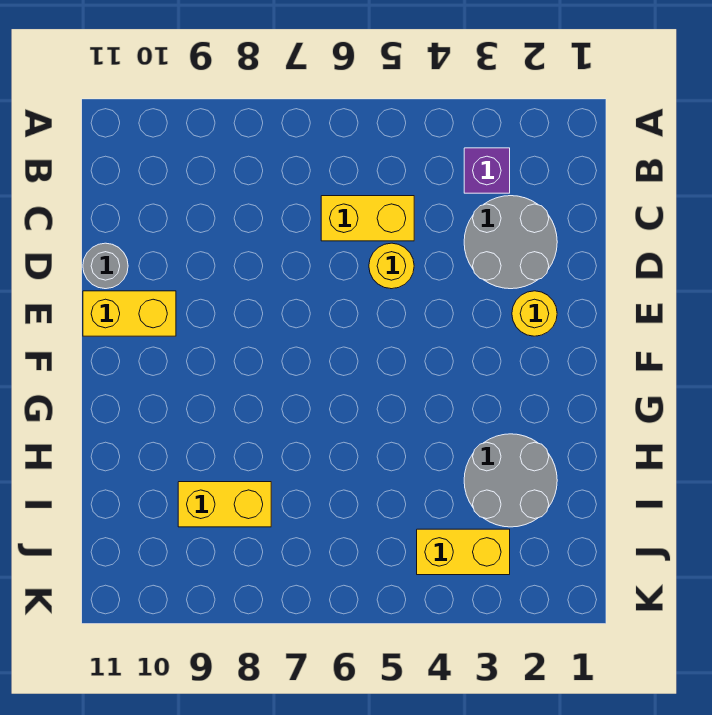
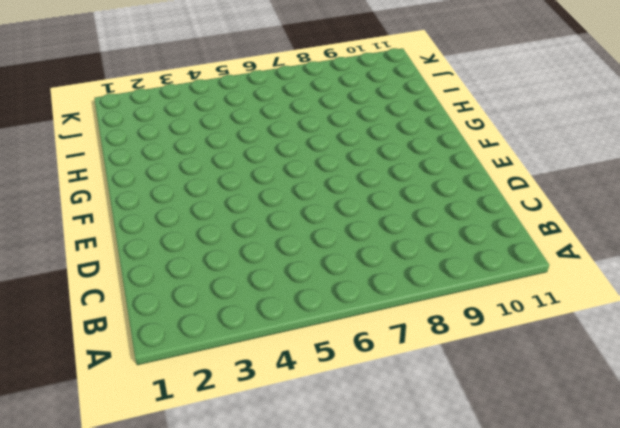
none -> purple 1x1 brick [464,148,510,193]
none -> grey 2x2 round brick [464,196,557,289]

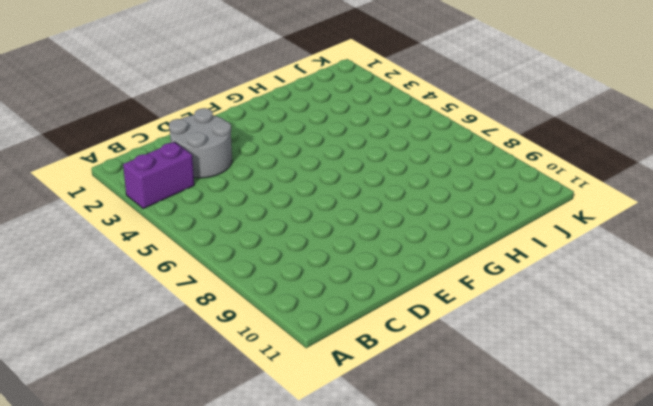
purple 1x2 brick [123,142,194,209] -> purple 1x1 brick [464,148,510,193]
none -> yellow 1x2 brick [321,196,414,241]
none -> yellow 1x1 round brick [369,243,414,289]

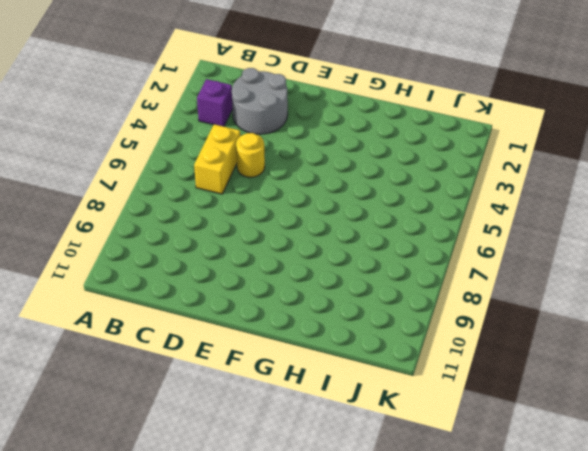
none -> grey 1x1 round brick [83,243,128,289]
none -> yellow 1x1 round brick [512,291,557,336]

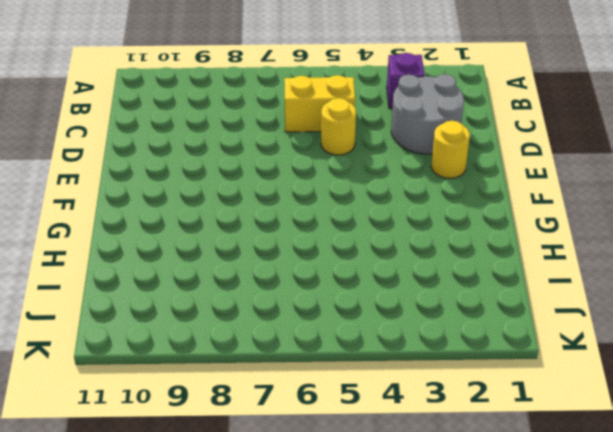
none -> grey 1x1 round brick [83,243,128,289]
none -> yellow 1x2 brick [83,291,176,336]

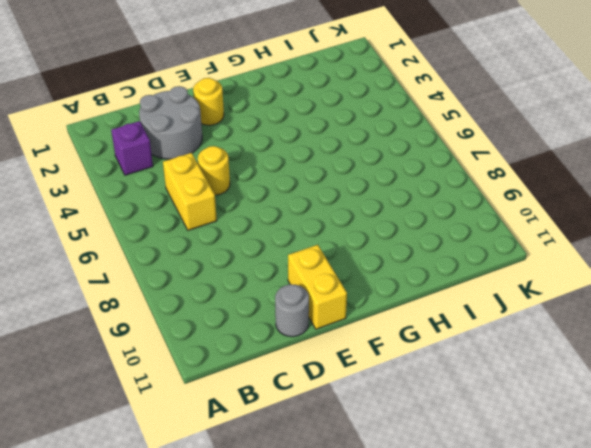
none -> grey 2x2 round brick [464,434,557,527]
none -> yellow 1x2 brick [178,482,271,527]

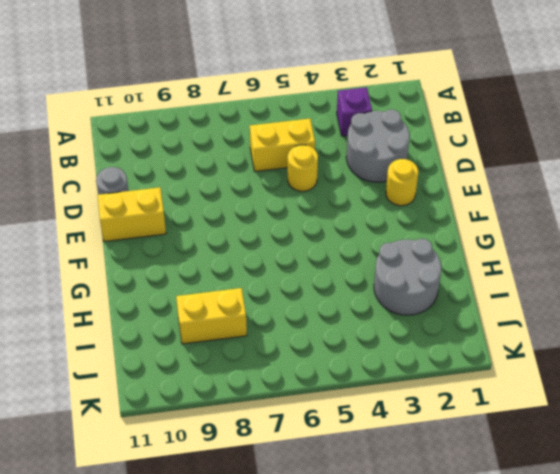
none -> yellow 1x2 brick [417,529,510,575]

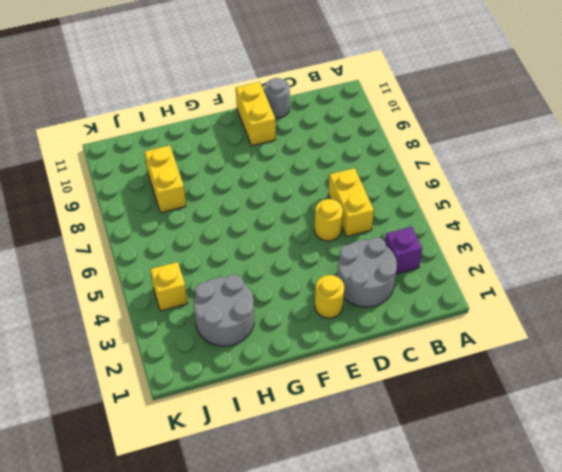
yellow 1x1 brick [150,262,188,311] -> yellow 1x2 brick [417,529,510,575]

